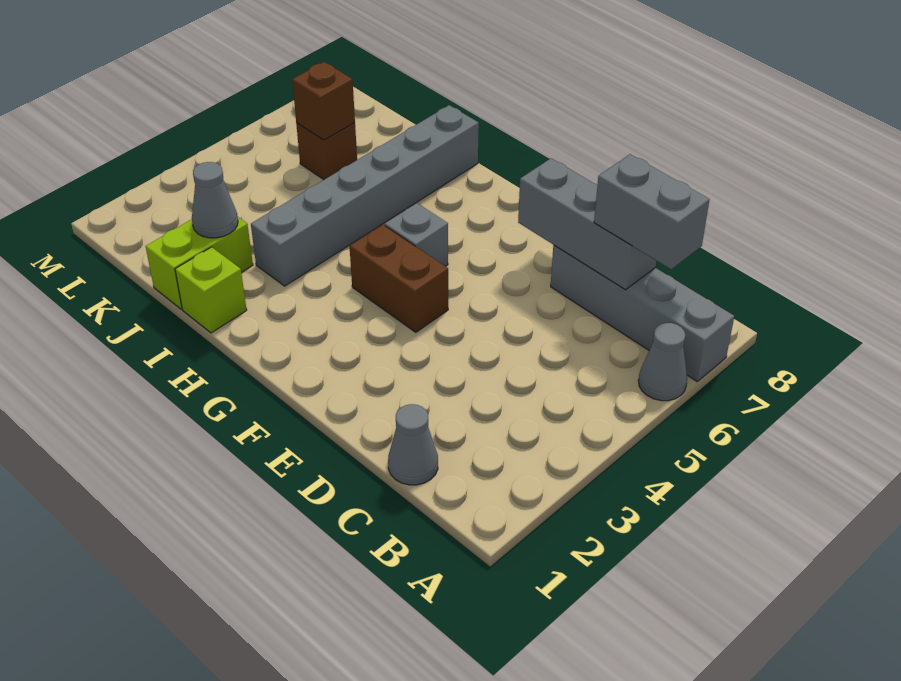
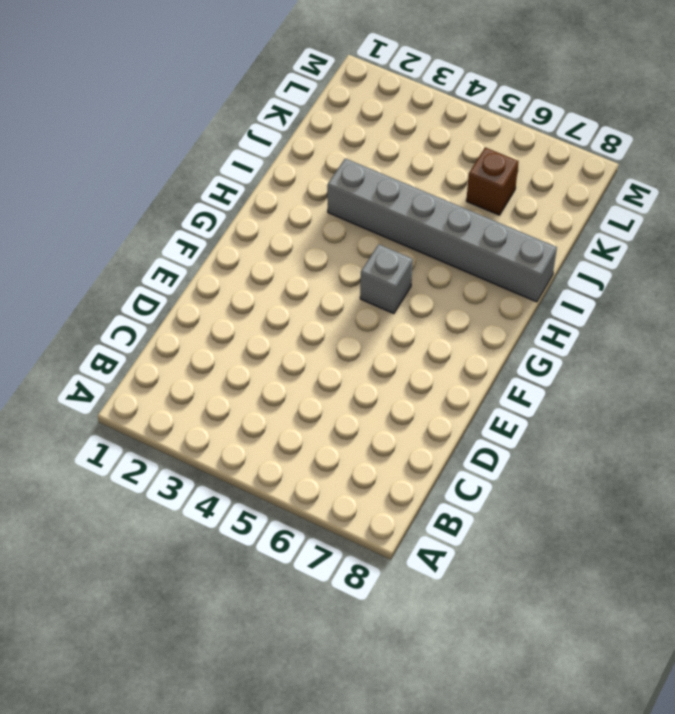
none -> grey 1x1 cone [638,323,687,401]
none -> grey 1x4 brick [551,245,734,381]
none -> grey 1x1 cone [388,404,438,485]

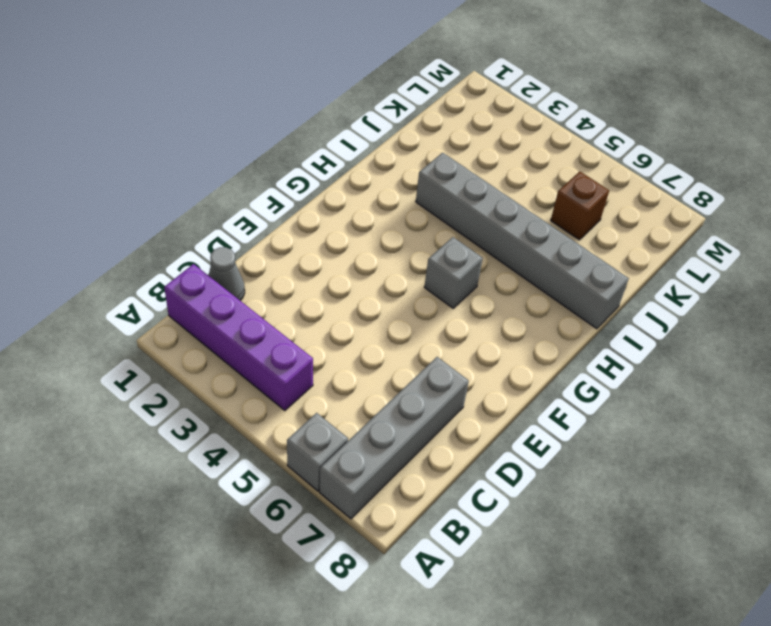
grey 1x1 brick [287,413,348,491] -> grey 1x1 cone [638,323,687,401]
purple 1x4 brick [164,264,313,411] -> none
none -> brown 1x2 brick [350,224,448,332]
none -> lime 1x1 brick [175,247,247,333]
none -> lime 1x2 brick [146,217,253,309]

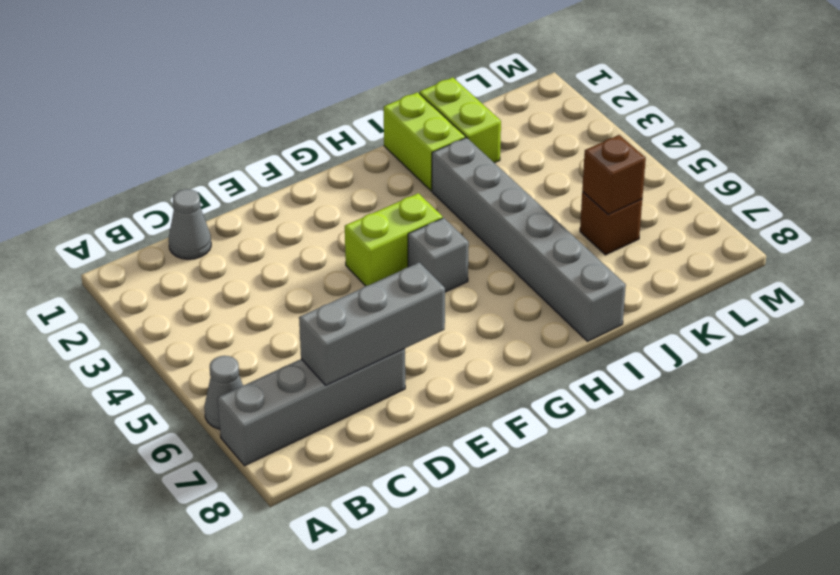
lime 1x2 brick [345,193,443,286] -> brown 1x2 brick [350,224,448,332]
lime 1x2 brick [384,92,465,191] -> lime 1x1 brick [175,247,247,333]
none -> grey 1x1 cone [192,162,238,238]
none -> grey 1x2 brick [594,154,710,269]

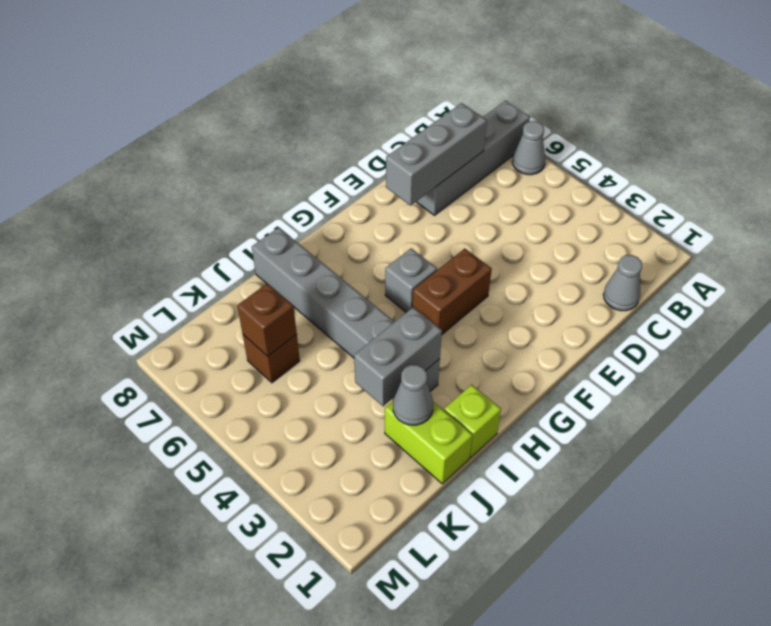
grey 1x2 brick [354,307,442,406] -> grey 1x2 brick moved to [594,154,710,269]

